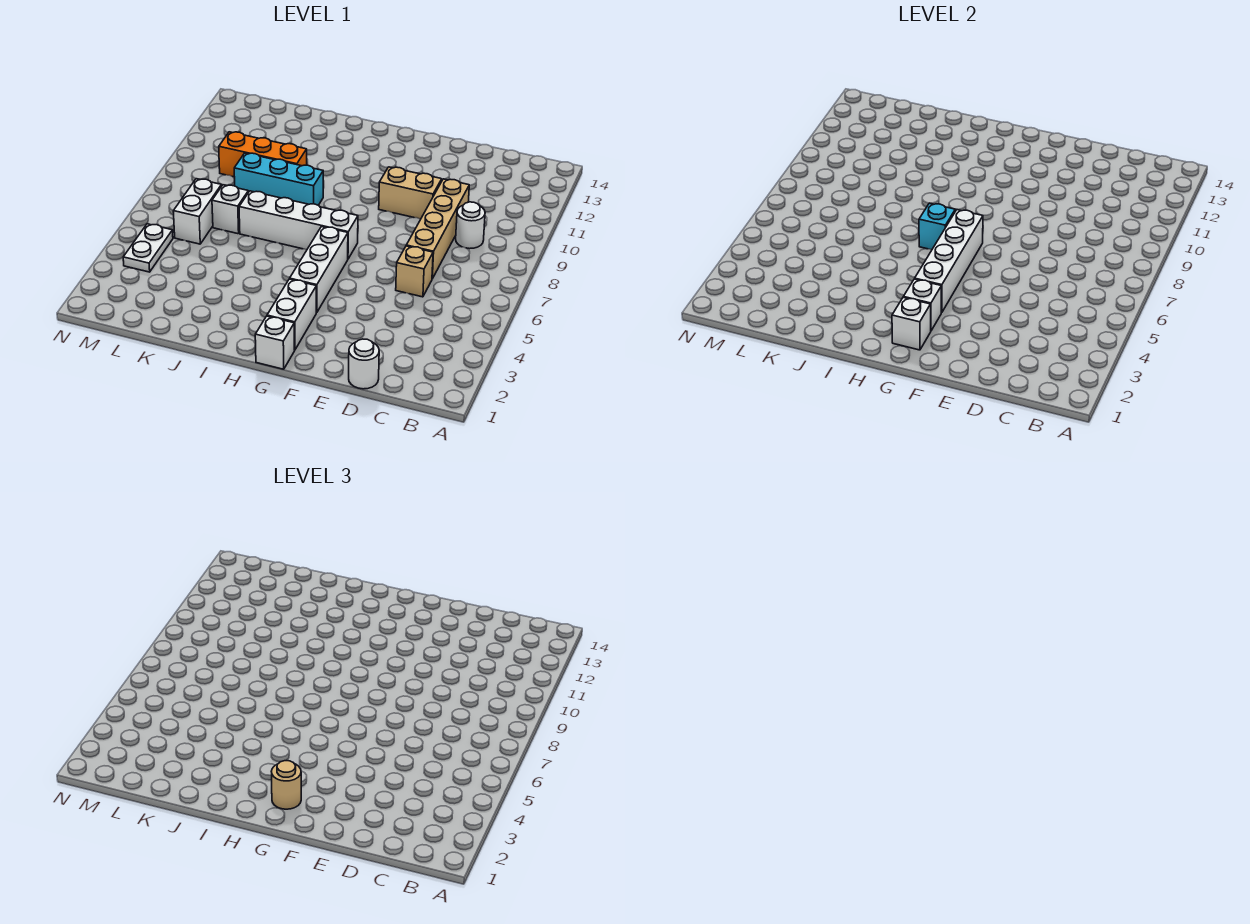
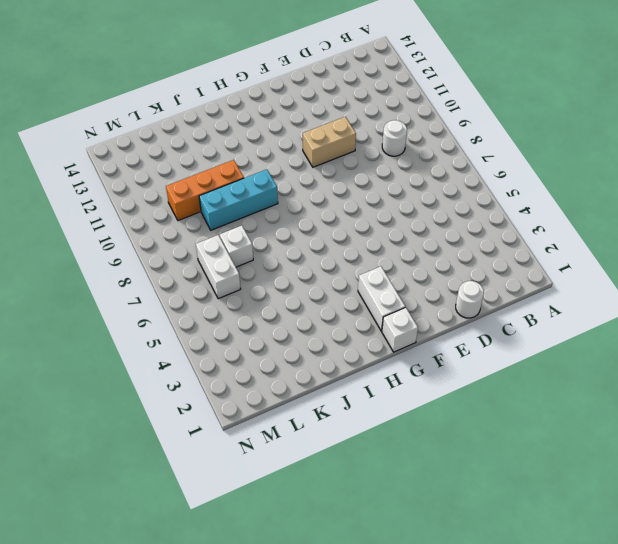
none -> tan 1x1 brick [396,246,433,297]
none -> tan 1x4 brick [406,179,469,279]
none -> white 1x3 brick [290,227,348,313]

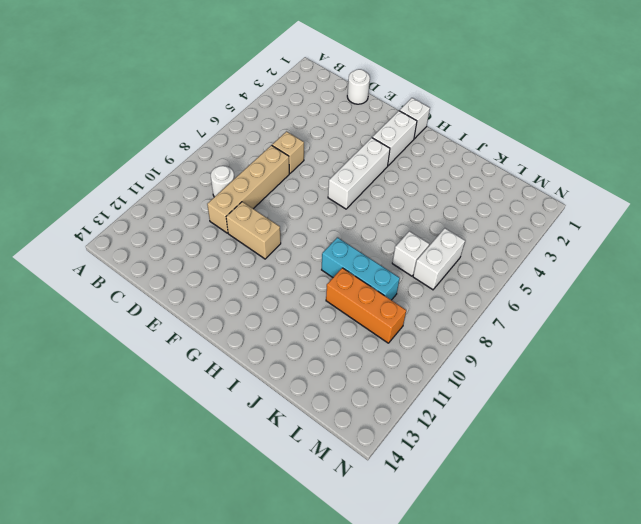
none -> white 1x4 brick [239,191,358,259]
none -> white 1x2 plate [123,224,173,272]
none -> white 1x1 brick [892,298,931,350]

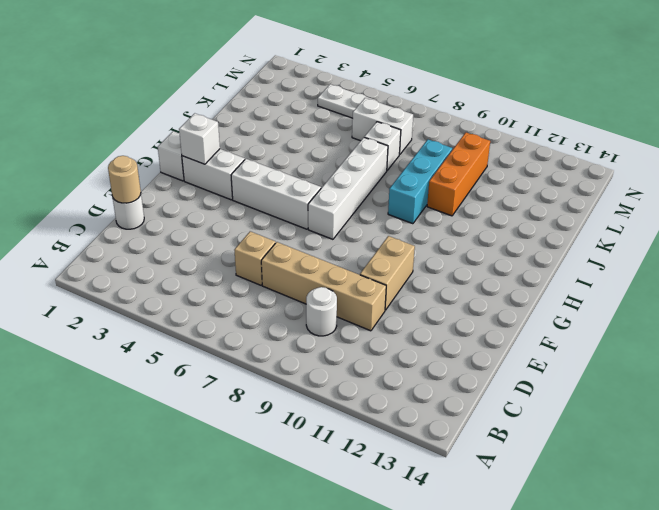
tan 1x1 round brick [108,156,141,203] -> tan 1x1 round brick moved to [271,761,301,809]
none -> white 1x1 brick [903,279,941,331]
none -> white 1x4 brick [915,210,983,313]
none -> cyan 1x1 brick [919,203,955,250]

